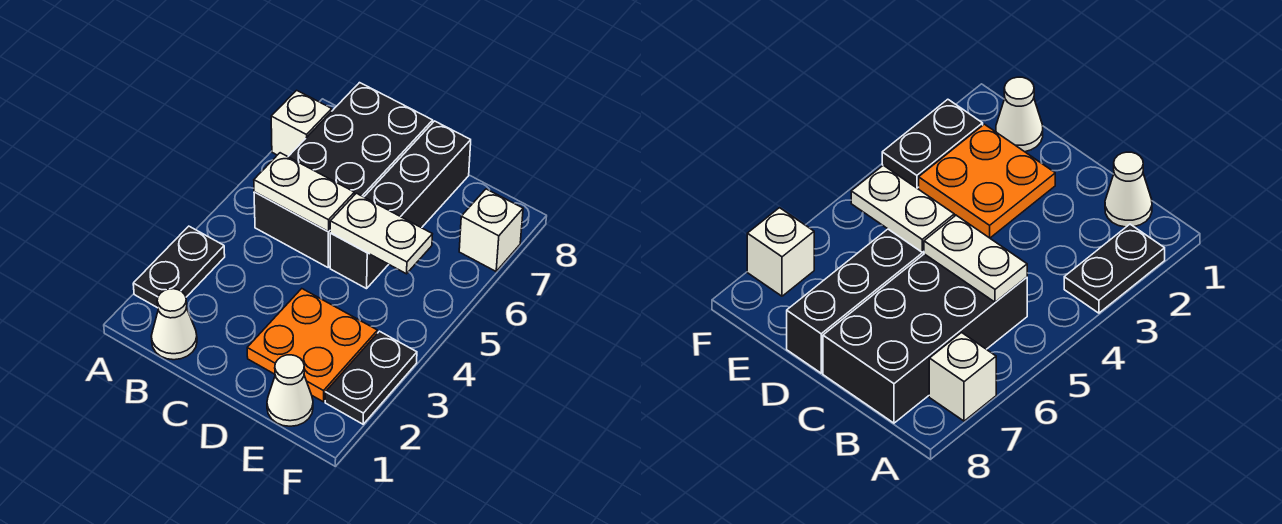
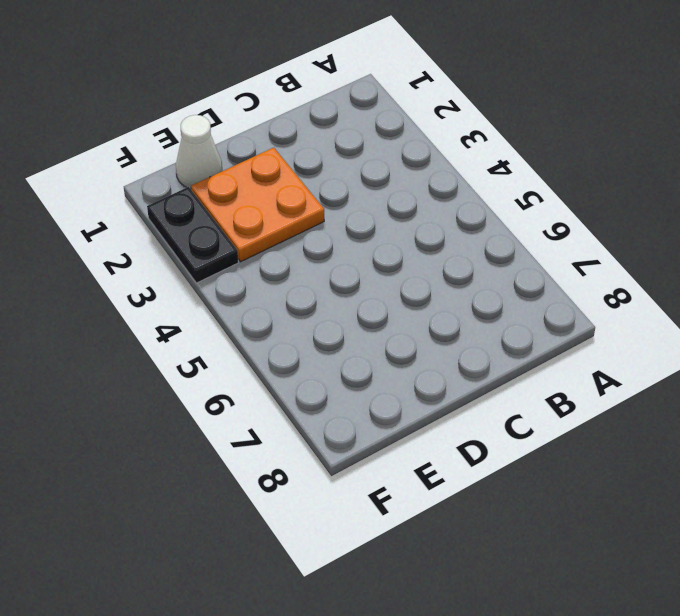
none -> black 1x2 plate [133,226,225,308]
none -> white 1x1 brick [271,90,332,157]

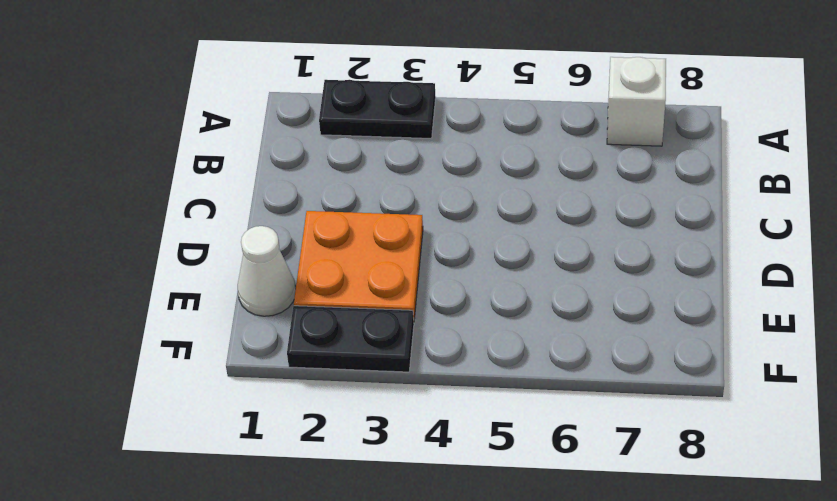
none -> white 1x1 cone [151,289,197,360]
none -> black 2x4 brick [254,83,433,267]

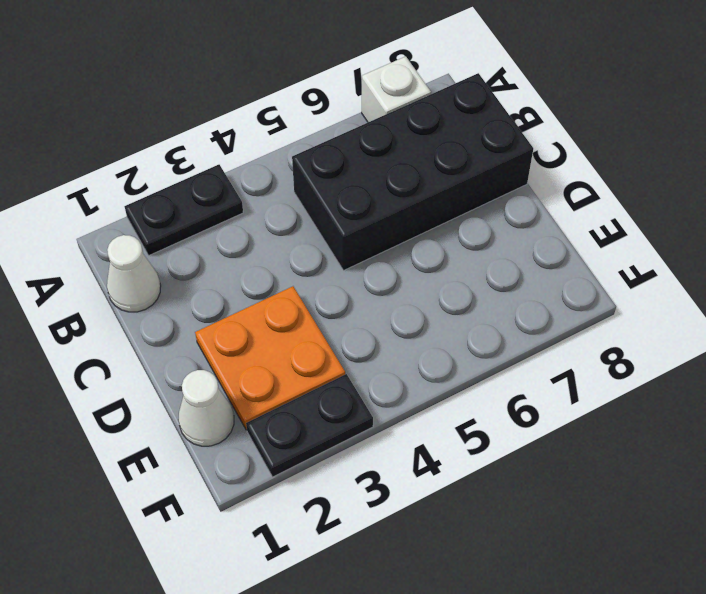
none -> black 1x4 brick [330,121,471,289]
none -> white 1x1 brick [459,189,523,271]

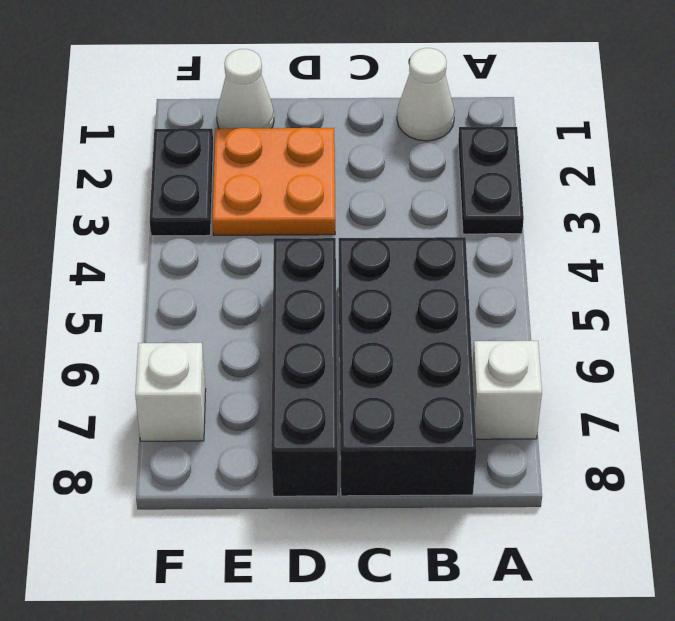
none -> white 1x2 plate [254,153,354,232]
none -> white 1x2 plate [330,193,432,274]

